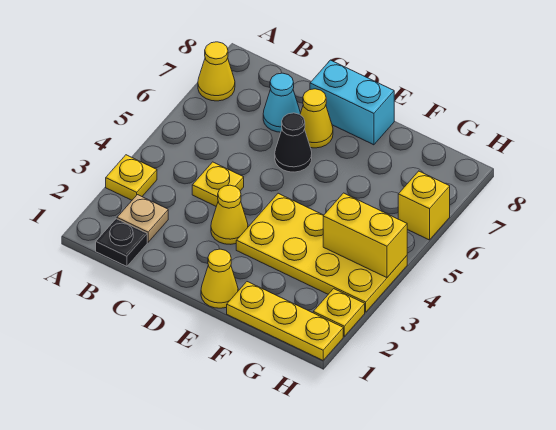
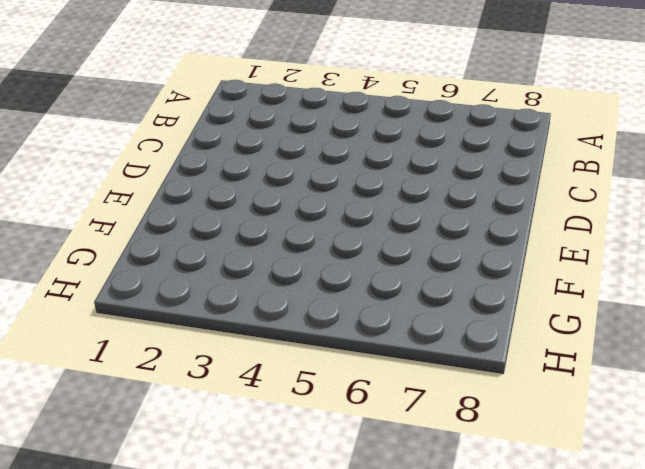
none -> yellow 1x1 plate [106,155,157,200]
none -> yellow 1x1 cone [198,42,235,101]
none -> black 1x1 plate [96,219,147,266]

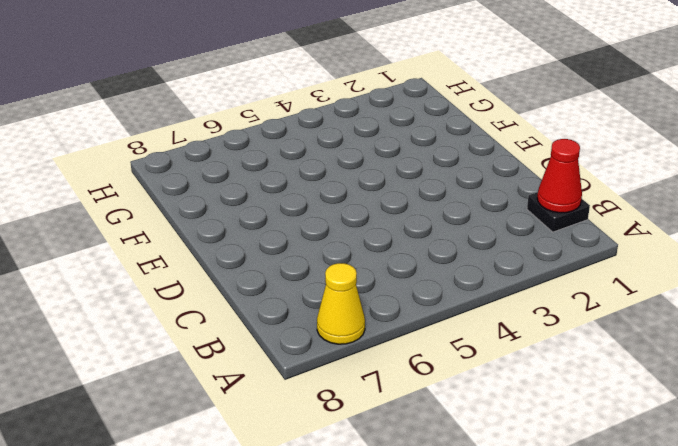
red 1x1 cone [537,139,582,213] -> none
none -> yellow 1x1 plate [106,155,157,200]
none -> tan 1x1 plate [117,195,168,242]
none -> yellow 1x1 plate [192,162,244,206]

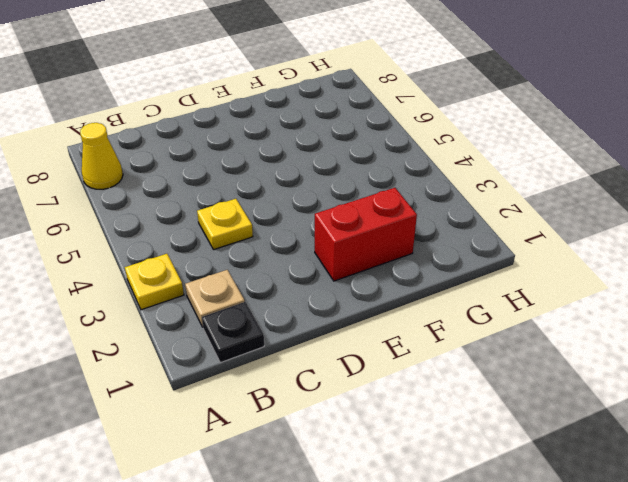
red 1x2 brick [315,188,417,281] -> none
none -> cyan 1x1 cone [263,73,300,132]
none -> yellow 1x1 cone [211,185,248,244]
none -> black 1x1 cone [275,113,312,172]

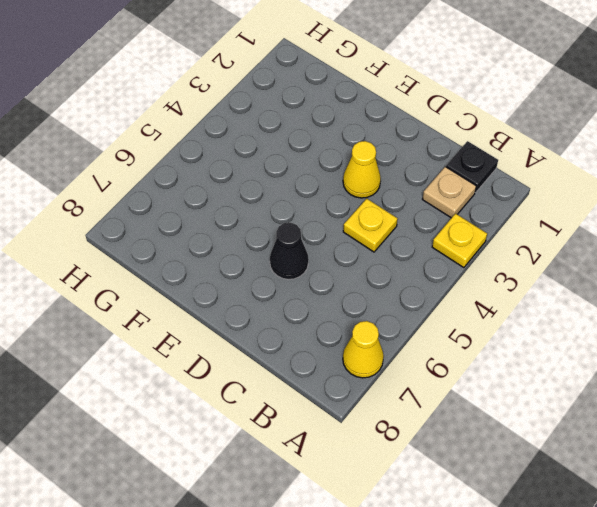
none -> cyan 1x1 cone [263,73,300,132]
none -> yellow 1x1 cone [300,89,333,148]
none -> cyan 1x2 brick [310,60,394,145]

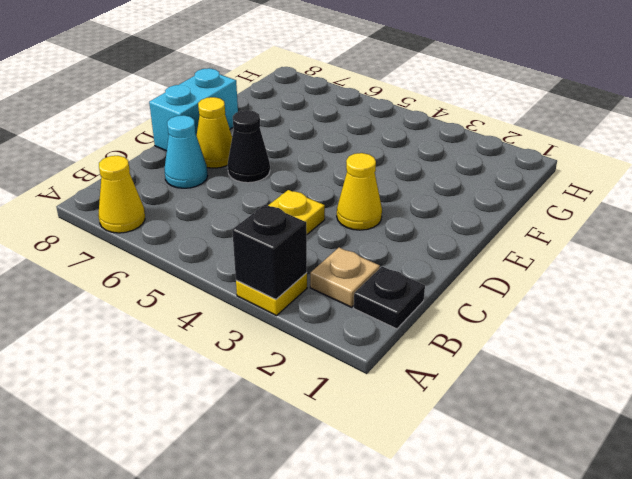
black 1x1 brick [232,204,307,299] -> none
none -> yellow 1x1 cone [201,249,238,308]
none -> yellow 2x4 plate [236,193,407,312]
none -> yellow 1x3 plate [227,282,343,360]

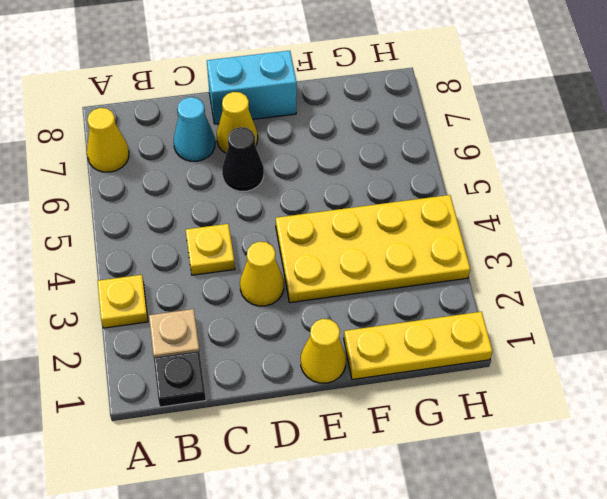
none -> yellow 1x1 plate [313,289,365,336]
none -> yellow 1x1 brick [398,171,450,240]
none -> yellow 1x2 brick [323,193,407,278]

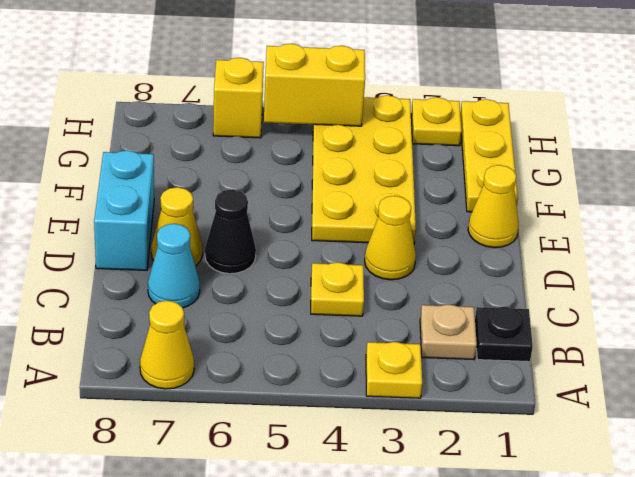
yellow 1x2 brick [264,44,365,126] -> yellow 1x2 brick turned to [323,193,407,278]

